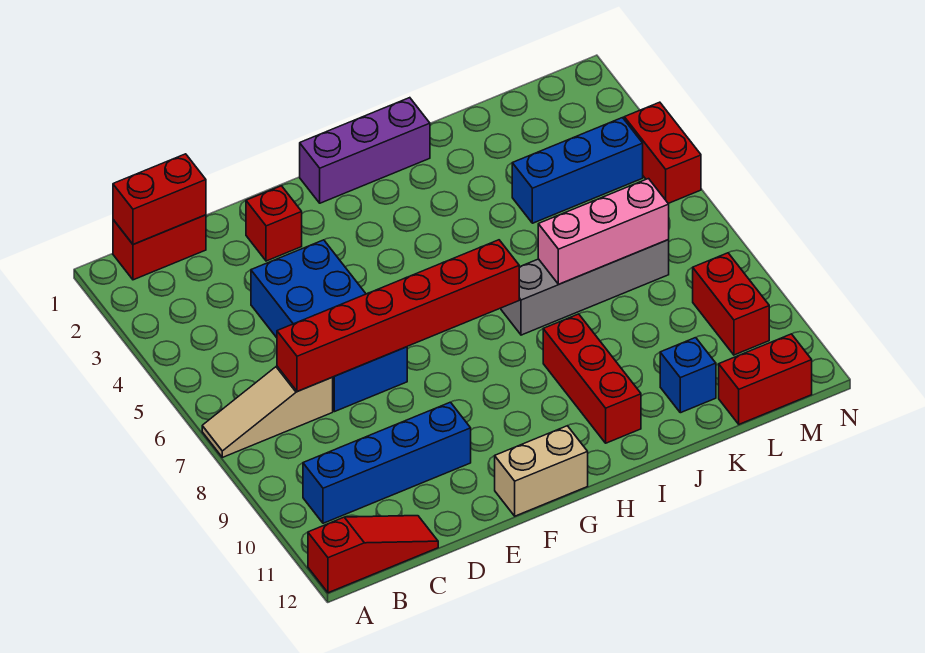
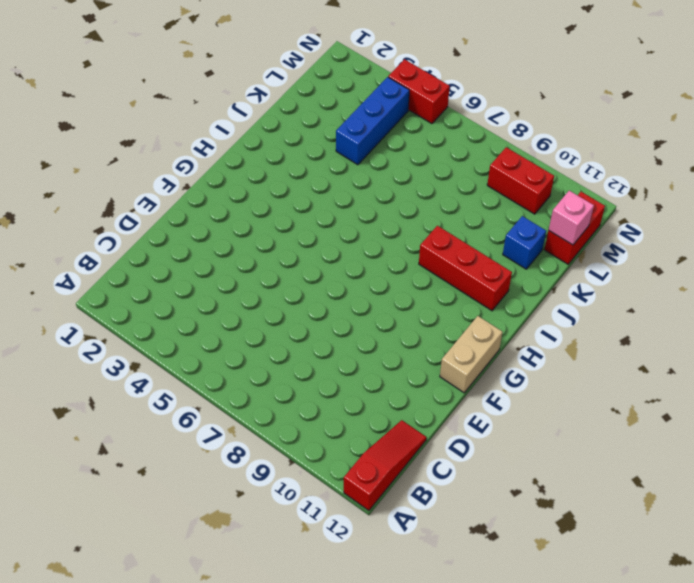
pink 1x1 brick [549,191,594,245] -> none
none -> tan 1x3 slope [202,366,333,457]
none -> red 1x2 brick [113,215,206,280]
none -> blue 1x4 brick [303,402,471,523]

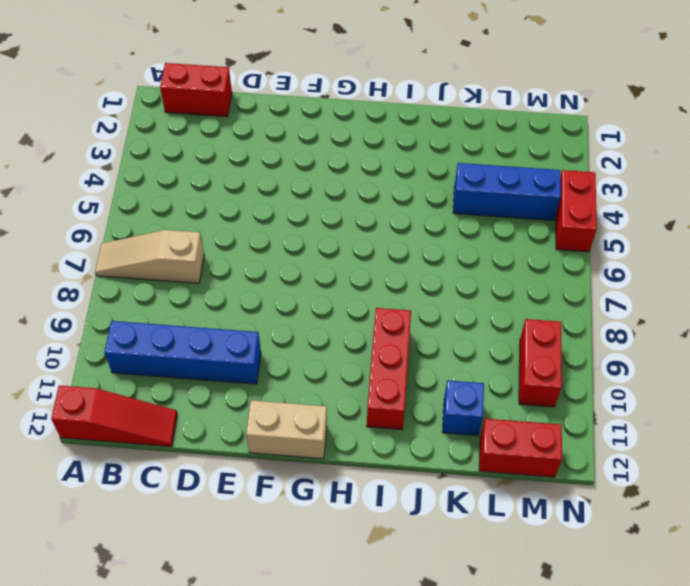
none -> blue 2x4 brick [251,240,407,412]
none -> red 1x1 brick [246,186,302,261]
none -> purple 1x3 brick [300,98,430,203]

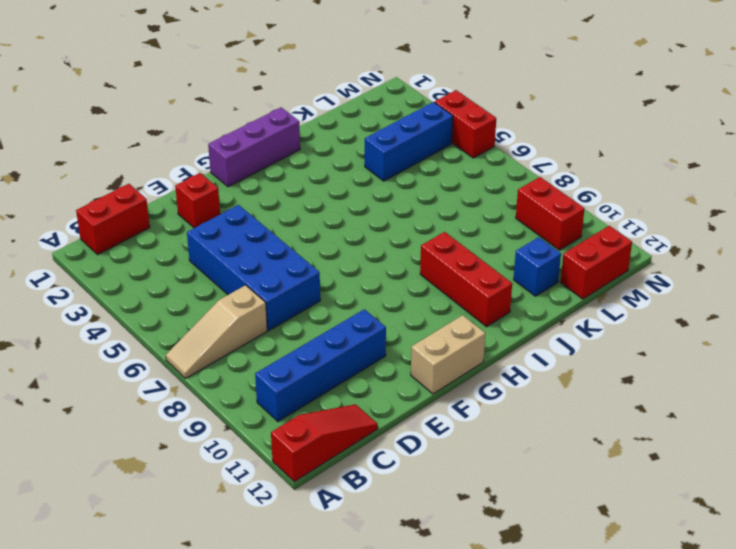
none -> grey 1x4 brick [501,240,669,335]
none -> red 1x2 brick [113,154,206,244]
none -> red 1x6 brick [277,240,519,392]

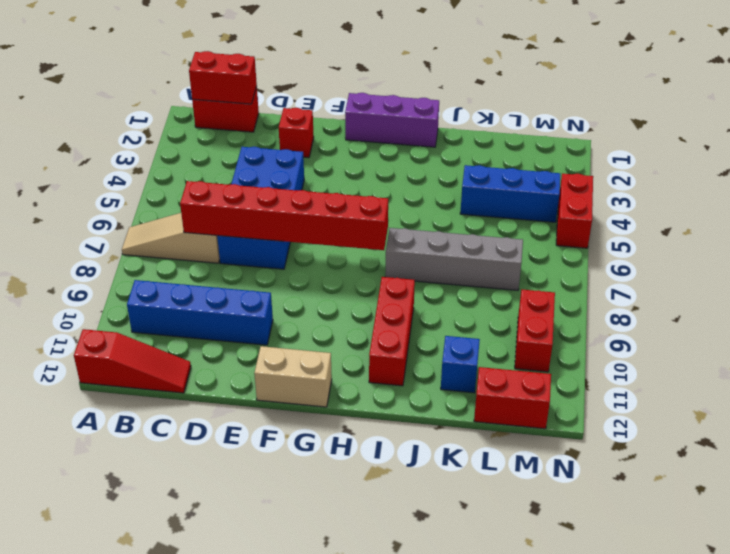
none -> pink 1x3 brick [538,179,669,284]

